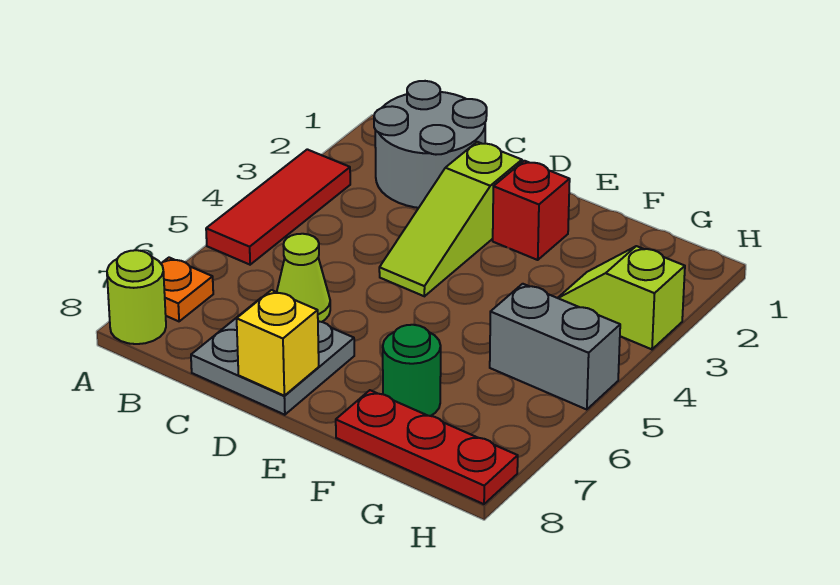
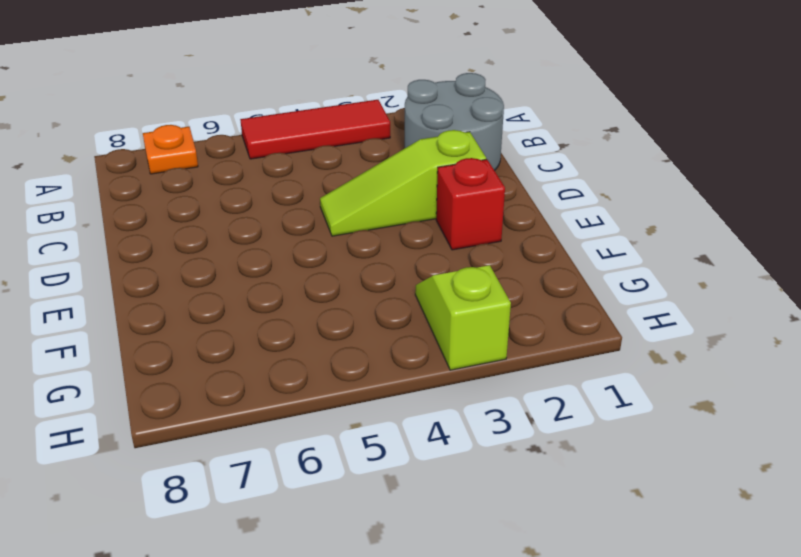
none -> lime 1x1 round brick [107,250,166,344]
none -> lime 1x1 cone [277,234,330,322]
none -> grey 2x2 plate [191,298,354,415]

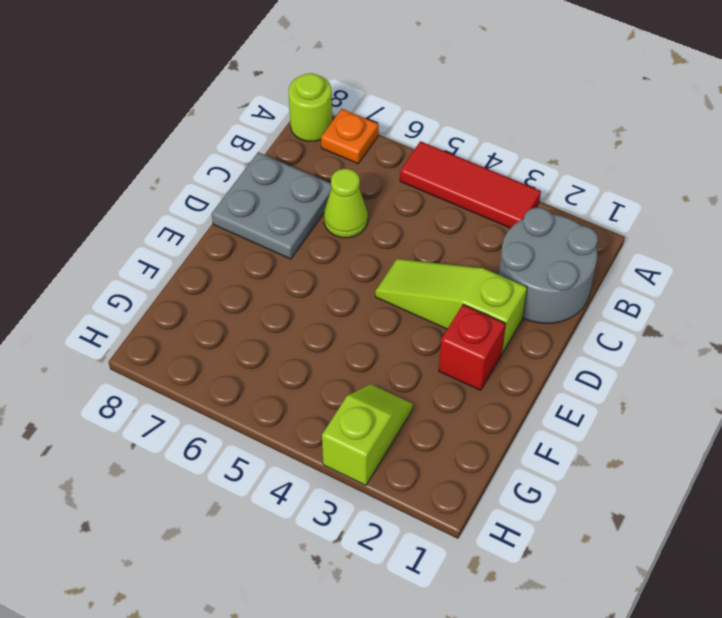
none -> green 1x1 round brick [383,325,441,416]
none -> red 1x3 plate [336,390,518,504]
none -> grey 1x2 brick [490,284,620,410]

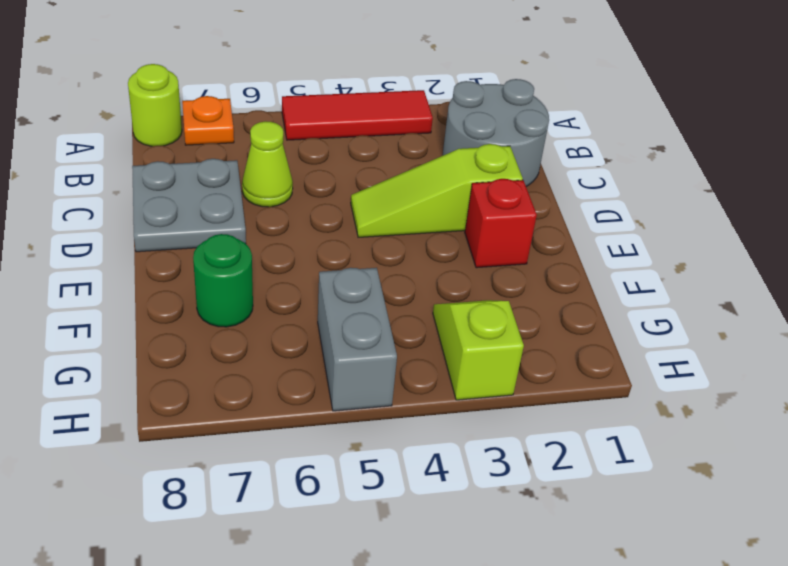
none -> red 1x3 plate [336,390,518,504]
none -> yellow 1x1 brick [237,290,319,396]

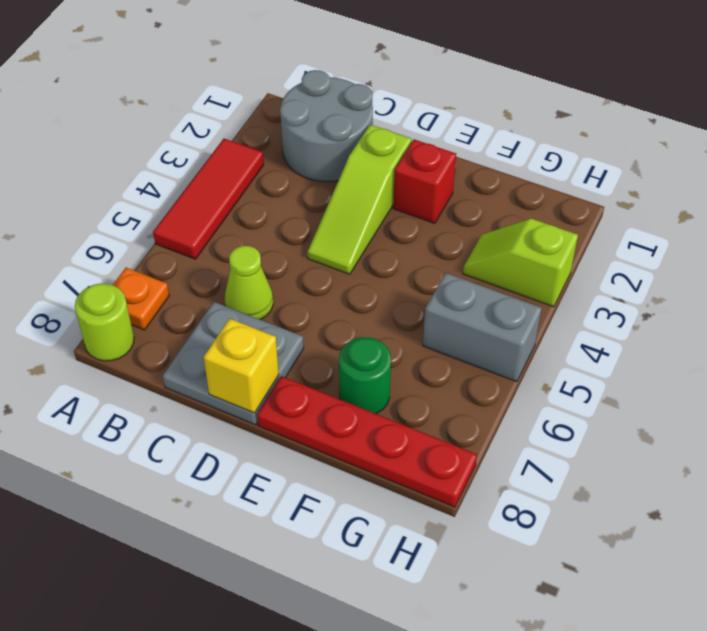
red 1x4 plate [257,376,477,507] -> red 1x3 plate [336,390,518,504]

